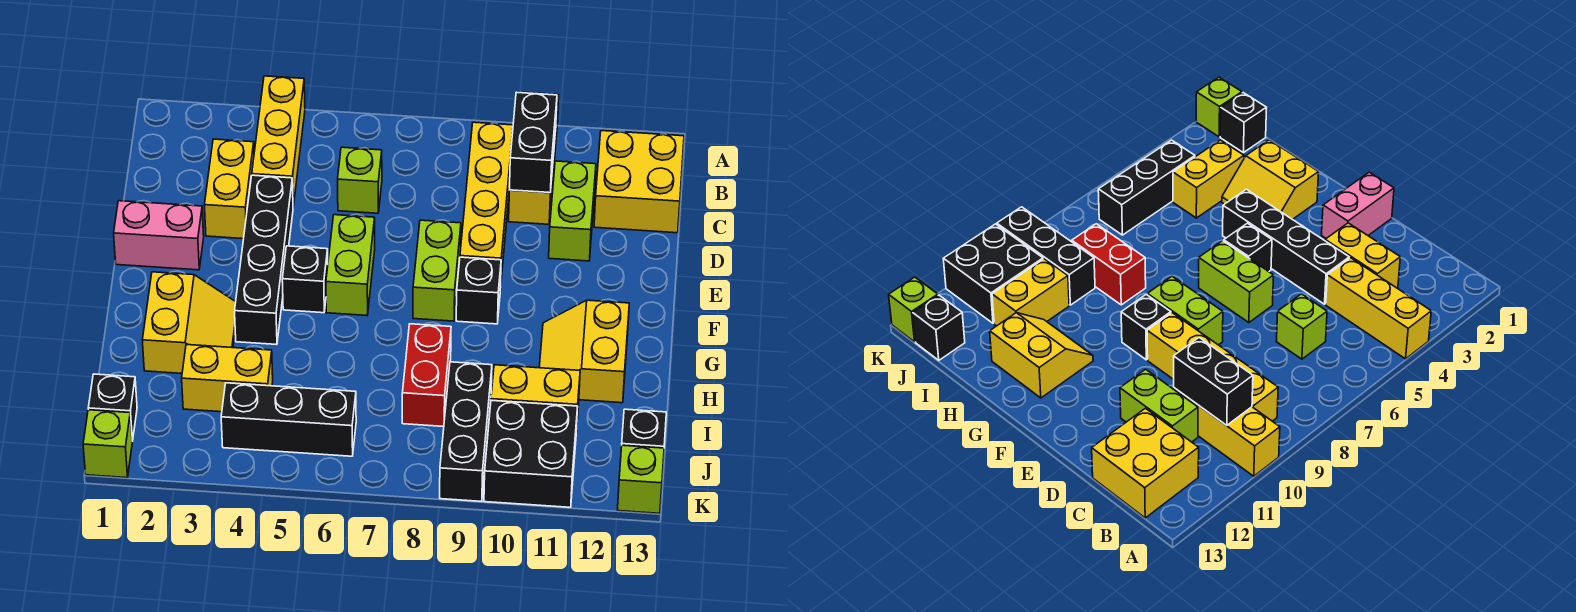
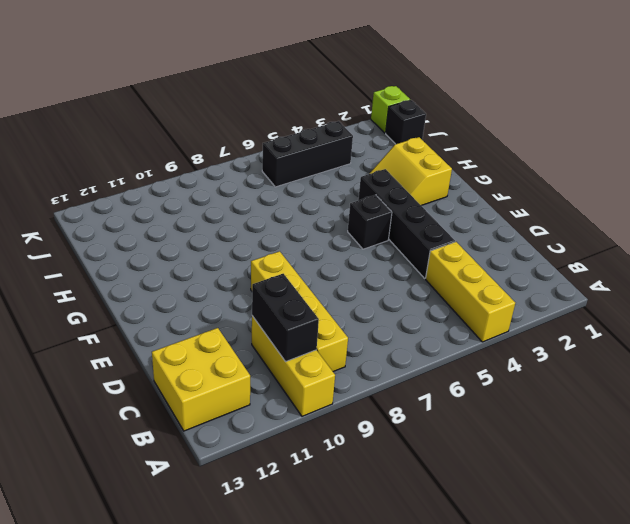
none -> yellow 1x2 brick [204,139,254,239]
none -> lime 1x1 brick [338,147,382,213]
none -> lime 1x2 brick [549,161,596,261]

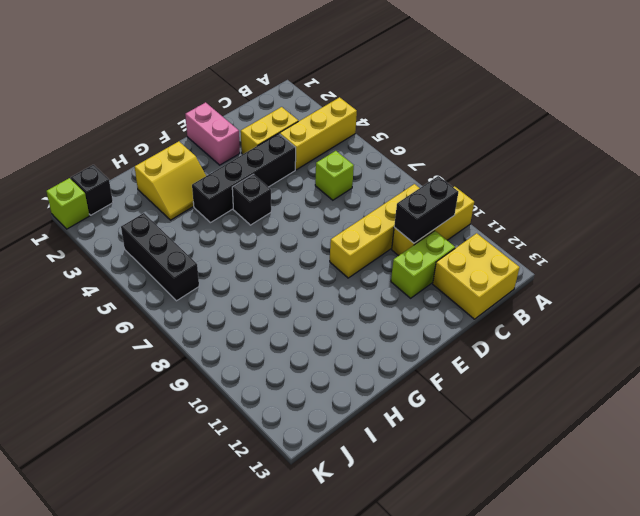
none -> lime 1x2 brick [326,215,375,315]
none -> lime 1x2 brick [413,220,461,321]
none -> black 1x1 brick [456,257,501,324]

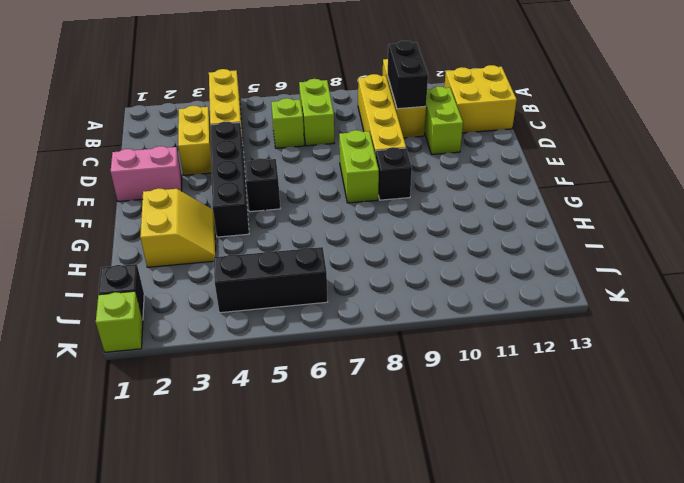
lime 1x2 brick [299,79,334,146] -> lime 1x2 brick moved to [326,215,375,315]
none -> yellow 2x2 slope [539,300,629,403]
none -> red 1x2 brick [402,324,451,427]
none -> yellow 1x2 brick [182,345,273,412]

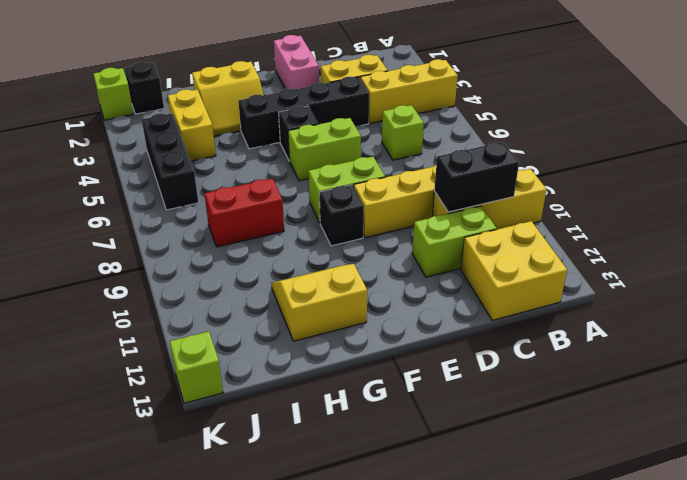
none -> black 1x3 brick [440,362,492,501]
none -> yellow 1x2 brick [491,365,580,432]
none -> black 2x2 brick [484,400,578,507]

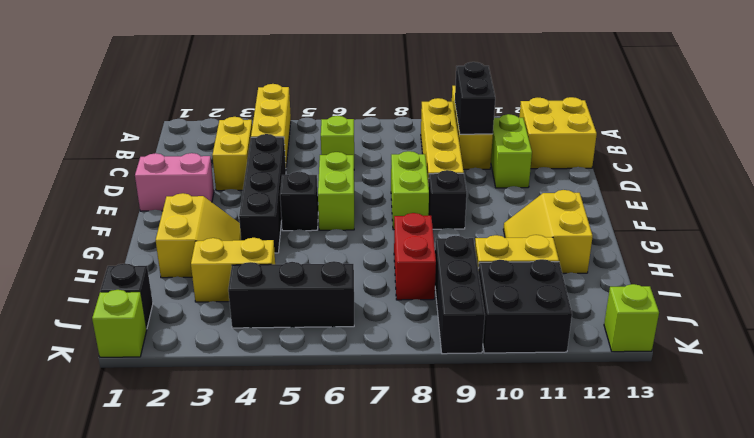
none -> black 1x1 brick [622,409,666,448]

